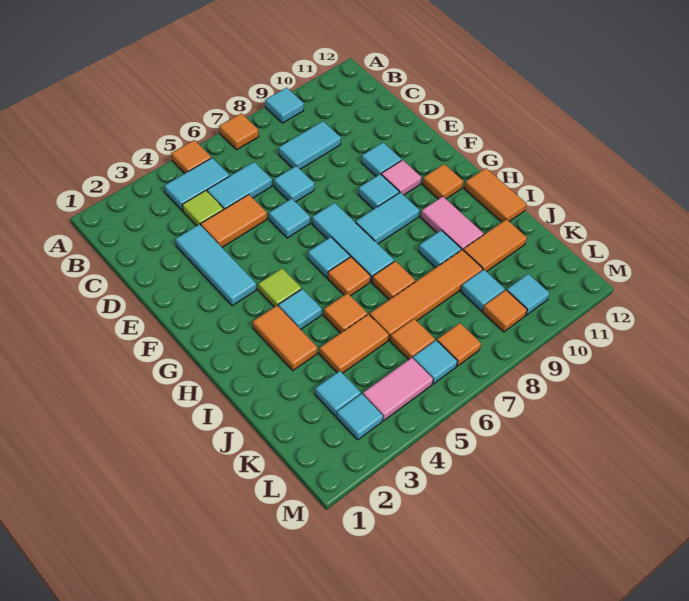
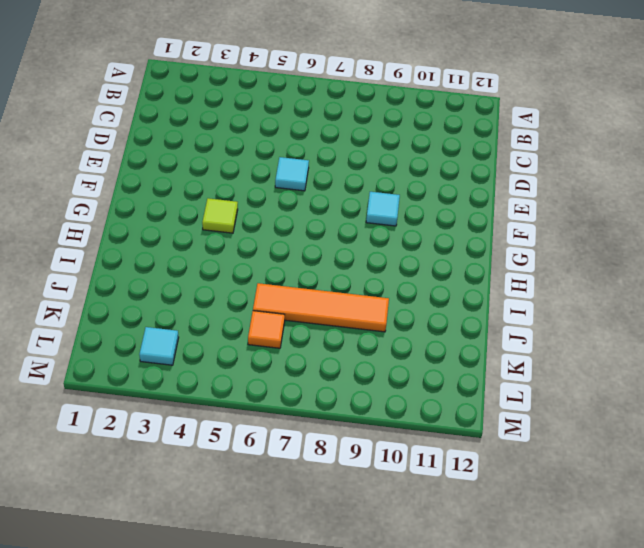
none -> orange 1x1 tile [171,140,211,173]
none -> orange 1x1 tile [219,113,259,150]
none -> cyan 1x1 tile [265,88,304,123]
none -> cyan 1x2 tile [164,158,229,211]

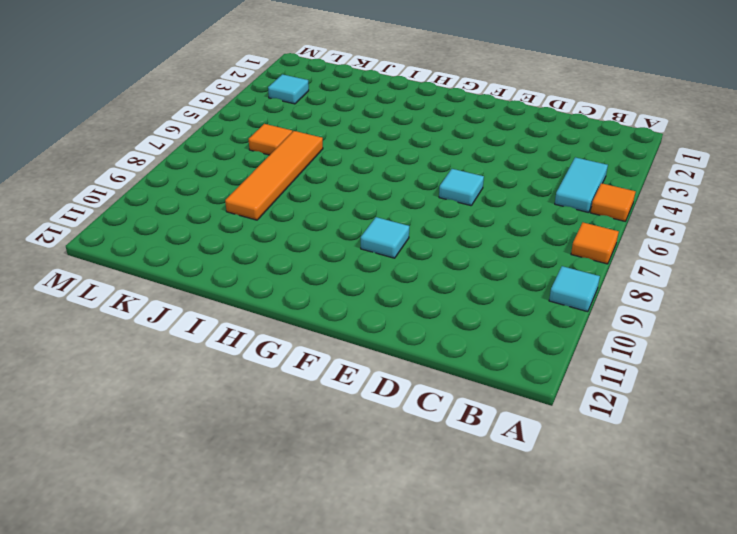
none -> lime 1x1 tile [182,191,224,226]
none -> cyan 1x2 tile [207,162,272,209]
none -> cyan 1x2 tile [279,121,341,169]
none -> cyan 1x3 tile [175,224,256,306]

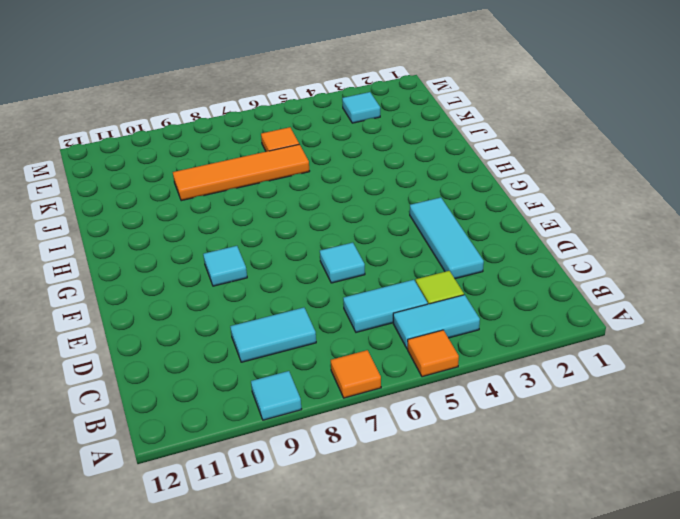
none -> orange 1x2 tile [201,195,267,247]
none -> cyan 1x1 tile [274,166,314,202]
none -> cyan 1x1 tile [361,143,402,176]
none -> cyan 1x3 tile [312,203,394,282]

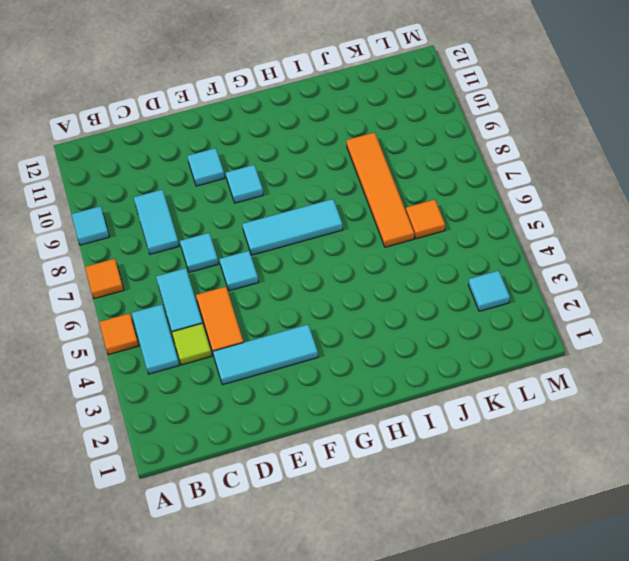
none -> pink 1x1 tile [381,160,422,195]
none -> lime 1x1 tile [258,268,301,307]
none -> cyan 1x1 tile [308,237,350,277]
none -> cyan 1x2 tile [356,192,420,244]

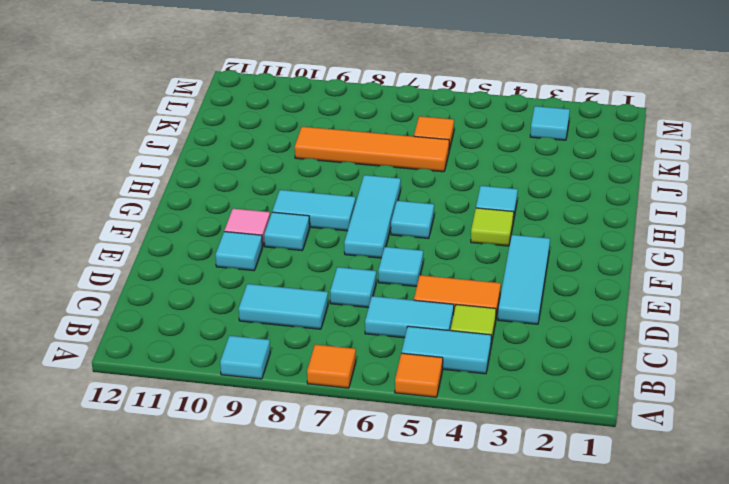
none -> orange 1x1 tile [422,164,464,199]
none -> orange 1x2 tile [253,306,318,371]
none -> orange 1x1 tile [328,257,371,296]
none -> pink 1x2 tile [421,197,484,250]

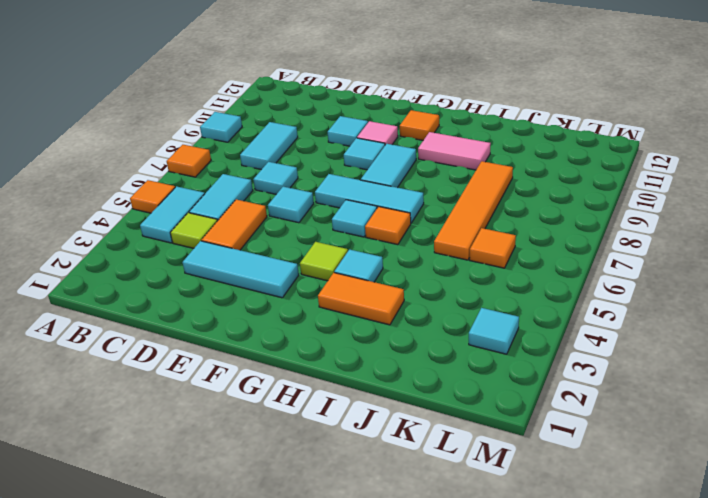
none -> orange 1x2 tile [464,168,527,222]
none -> orange 1x1 tile [324,293,368,333]
none -> orange 1x1 tile [372,261,415,300]
none -> cyan 1x1 tile [419,230,461,268]

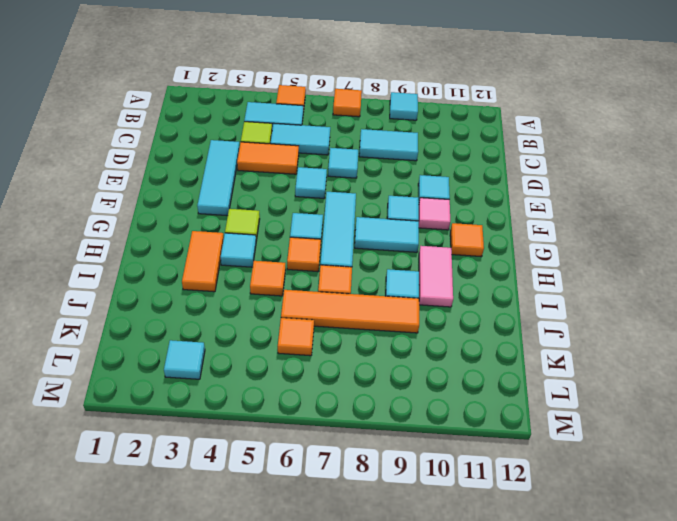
none -> orange 1x2 tile [464,168,527,222]
none -> orange 1x2 tile [319,314,389,373]
none -> orange 1x2 tile [463,219,527,272]
none -> cyan 1x1 tile [315,371,361,416]

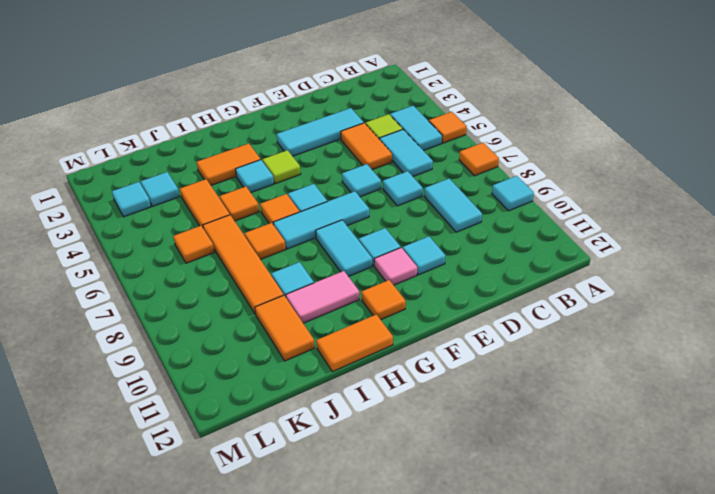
none -> cyan 1x1 tile [461,270,505,311]
none -> pink 1x2 tile [363,358,433,421]
none -> cyan 1x1 tile [413,340,457,384]
none -> orange 1x1 tile [437,323,481,366]

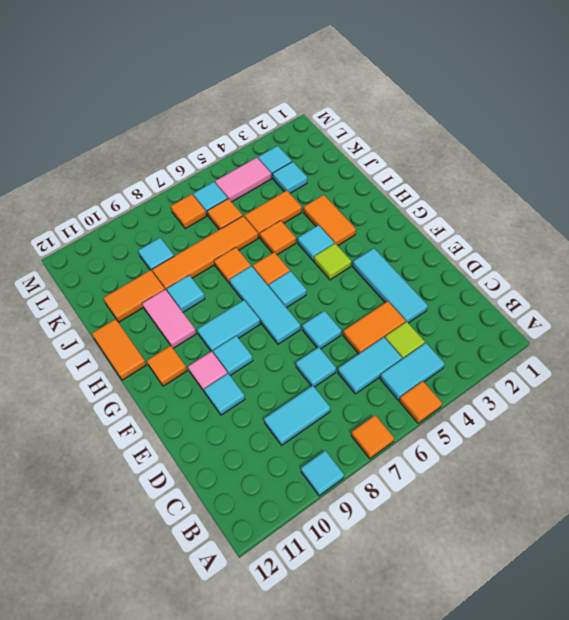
none -> orange 1x1 tile [483,290,527,332]
none -> cyan 1x1 tile [507,274,549,315]

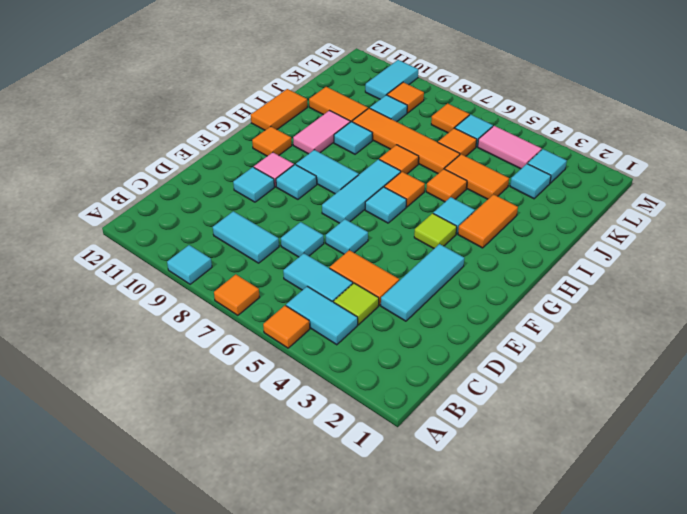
cyan 1x2 tile [365,60,418,99] -> cyan 1x1 tile [507,274,549,315]

